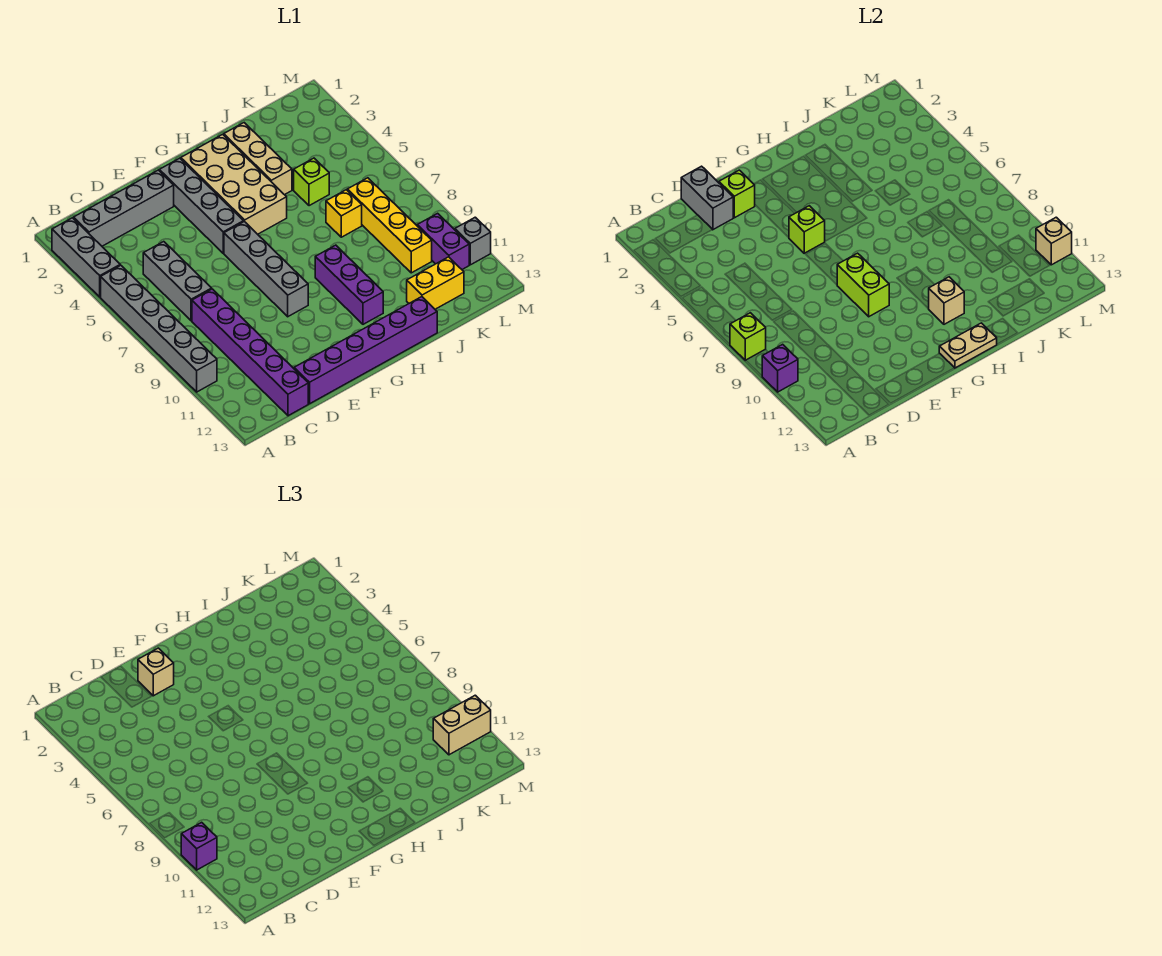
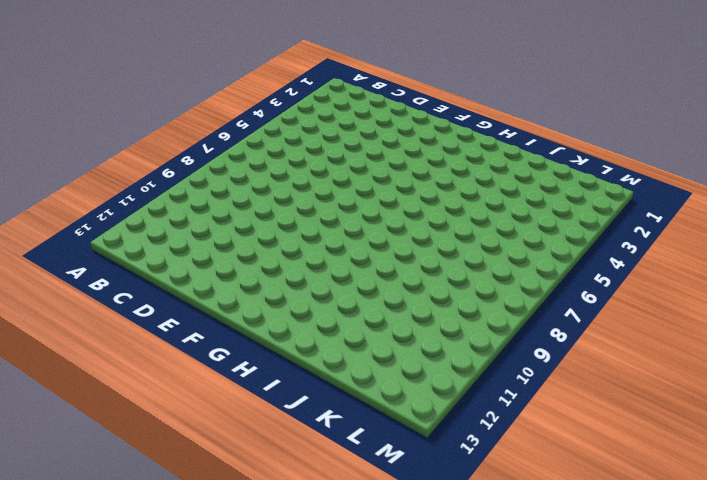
none -> grey 1x3 brick [52,218,120,297]
none -> grey 1x6 brick [101,265,217,392]
none -> grey 1x4 brick [74,170,174,246]

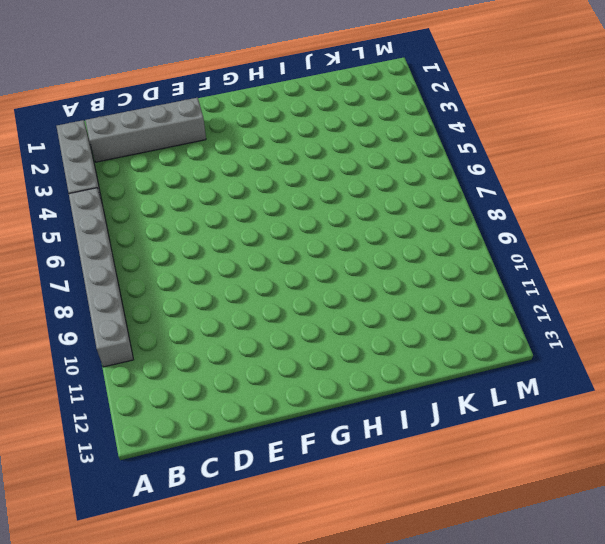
none -> grey 1x3 brick [143,242,212,321]
none -> purple 1x6 brick [192,289,308,416]
none -> purple 1x6 brick [294,297,437,404]

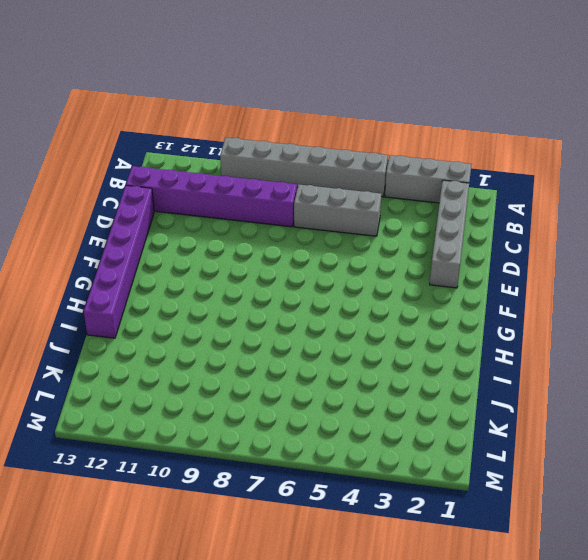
none -> grey 1x4 brick [159,158,244,253]
none -> grey 1x4 brick [224,222,308,317]
none -> tan 2x4 brick [181,134,287,234]

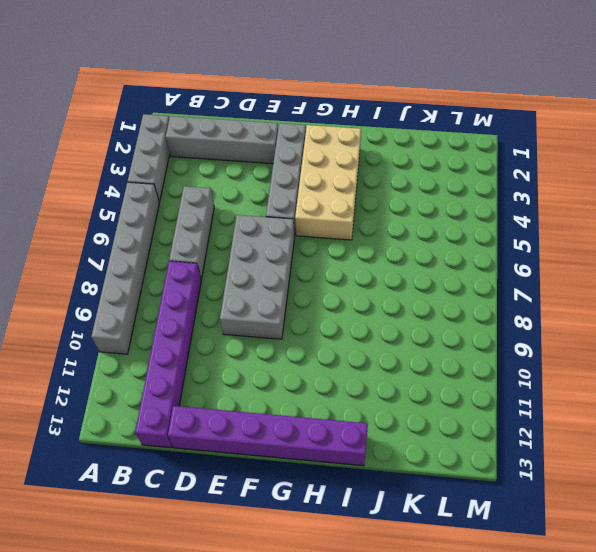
grey 2x4 brick [220,215,295,339] -> grey 1x4 brick [224,222,308,317]
none -> purple 1x3 brick [315,245,383,324]
none -> tan 1x3 brick [224,123,292,195]
none -> lime 1x1 brick [294,158,329,206]

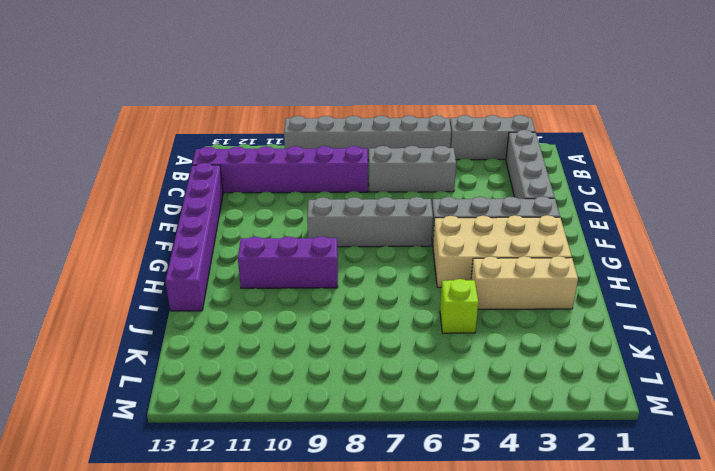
none -> yellow 1x1 brick [326,190,362,237]
none -> yellow 1x2 brick [407,257,464,309]
none -> yellow 1x4 brick [347,178,432,273]

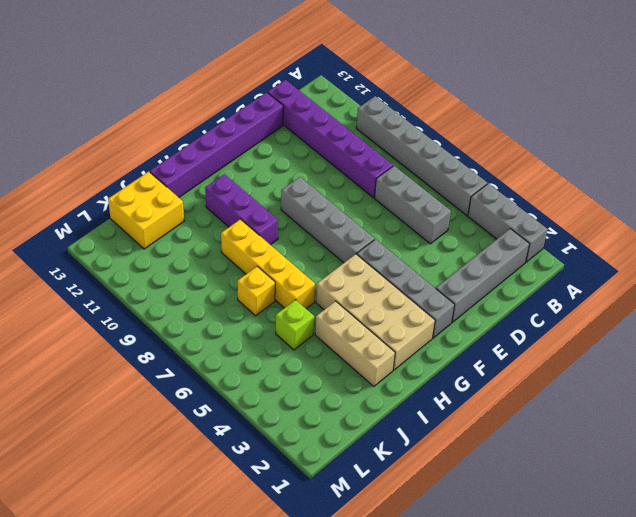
yellow 1x4 brick [221,219,315,309] -> yellow 1x4 brick moved to [347,178,432,273]
yellow 2x2 brick [108,171,184,249] -> yellow 1x2 brick [407,257,464,309]
none -> purple 1x2 brick [417,213,469,269]
none -> grey 1x1 brick [455,217,491,265]
none -> lime 1x1 brick [730,313,766,360]

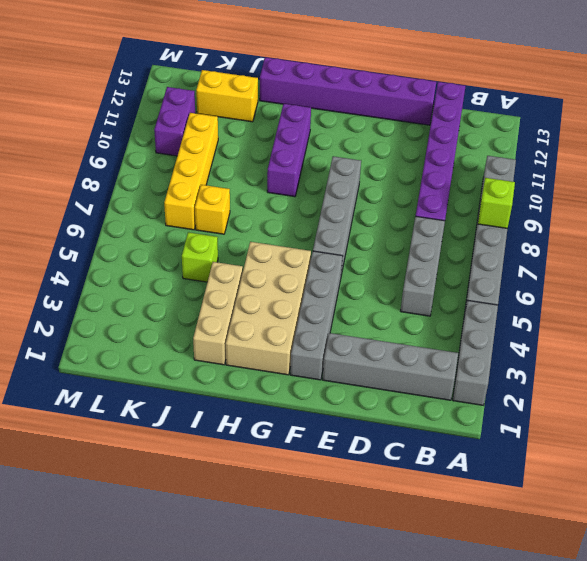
none -> grey 1x1 brick [455,217,491,265]
none -> purple 1x1 brick [762,344,798,392]
none -> grey 1x2 brick [681,166,733,230]

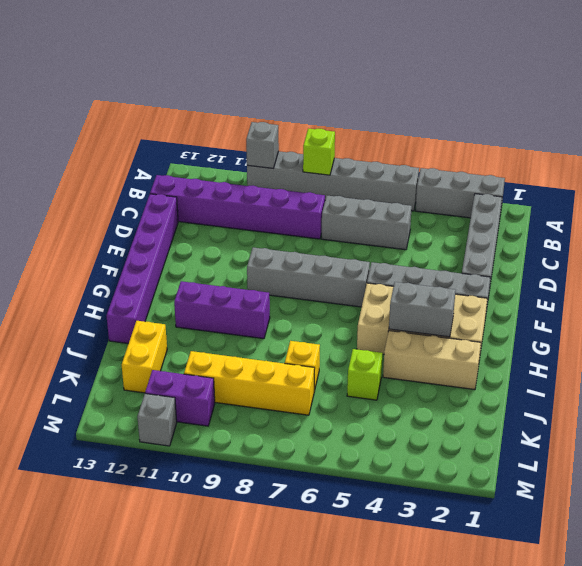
grey 1x1 brick [246,122,279,169] -> purple 1x1 brick [762,344,798,392]
grey 1x2 brick [389,282,456,337] -> grey 1x2 brick moved to [681,166,733,230]
none -> lime 1x1 brick [719,170,755,218]
none -> lime 1x1 brick [789,206,825,253]
none -> lime 1x2 brick [837,253,889,317]

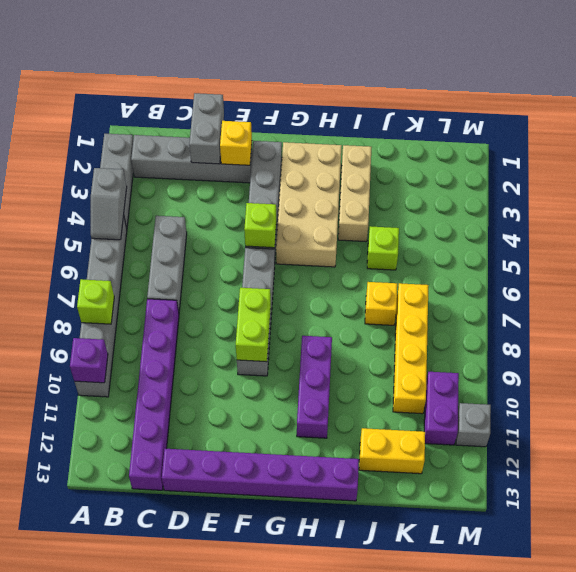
grey 1x2 slope [91,168,127,240] -> none
yellow 1x1 brick [220,121,252,165] -> lime 1x1 brick [719,170,755,218]
none -> tan 1x2 plate [939,323,997,368]
none -> tan 1x1 brick [929,277,964,324]
none -> tan 1x1 brick [1036,217,1072,265]

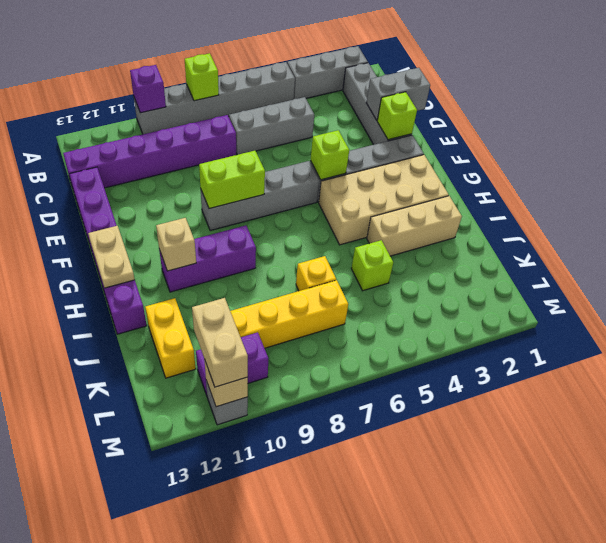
none -> purple 1x1 brick [181,822,217,870]
none -> tan 1x1 brick [138,648,174,696]

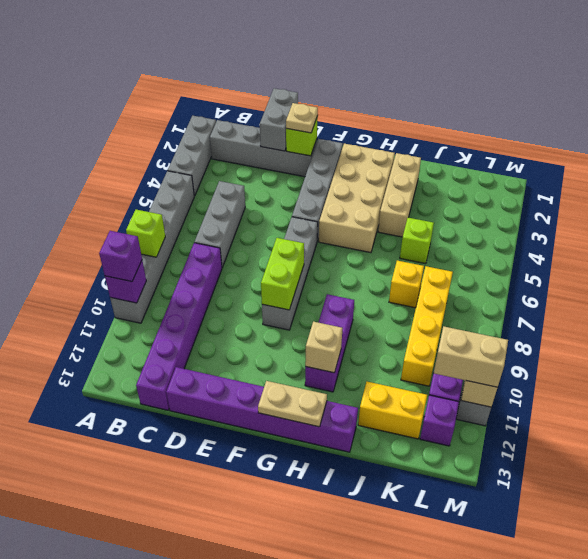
tan 1x1 plate [286,103,318,133] -> tan 1x1 brick [138,648,174,696]
purple 1x1 brick [420,395,459,446] -> none
none -> lime 1x1 brick [789,206,825,253]

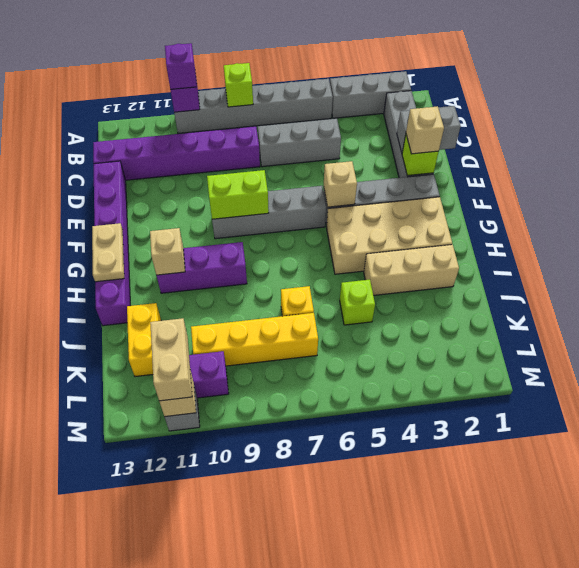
tan 1x1 brick [324,161,357,207] -> lime 1x1 brick [789,206,825,253]

